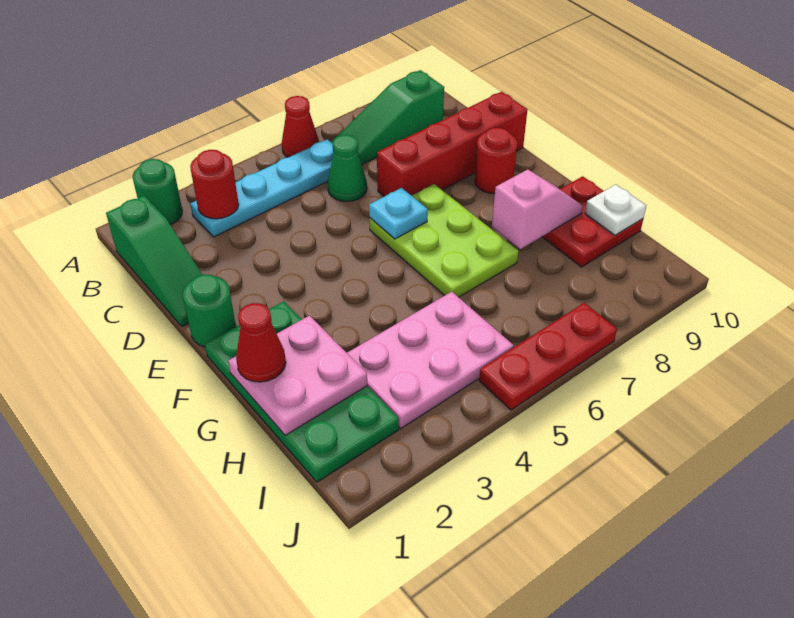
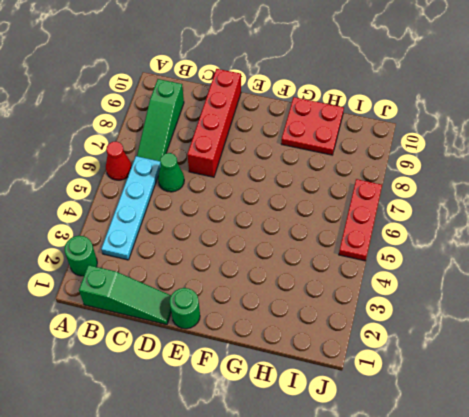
none -> lime 2x3 plate [369,184,518,297]
none -> red 1x1 round brick [475,128,517,194]
none -> green 2x4 plate [205,301,399,482]

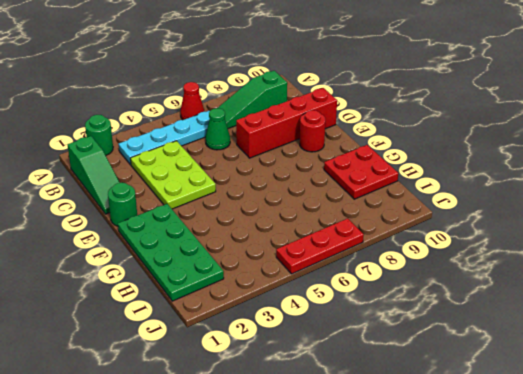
lime 2x3 plate [130,141,216,209] -> lime 2x3 plate moved to [369,184,518,297]
none -> pink 2x3 plate [347,292,514,428]
none -> red 1x1 round brick [190,150,239,219]
none -> cyan 1x1 plate [369,188,428,239]

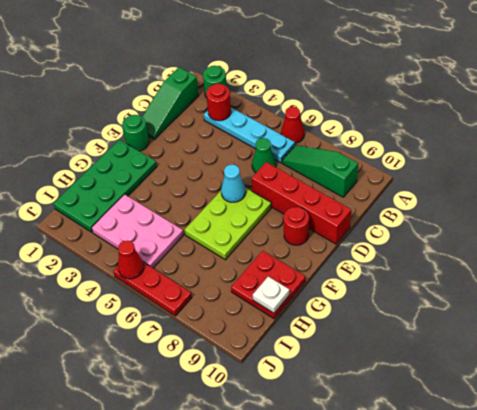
cyan 1x1 cone [221,164,246,202] -> cyan 1x1 plate [369,188,428,239]
red 1x1 cone [118,240,144,279] -> red 1x1 cone moved to [236,303,286,382]
none -> pink 2x2 plate [228,316,367,435]
none -> pink 1x2 slope [492,169,583,249]

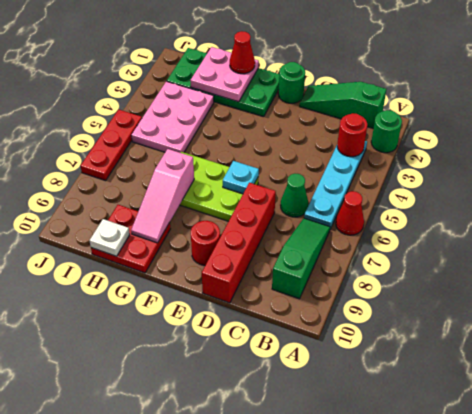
pink 1x3 slope [131,149,194,243] -> pink 1x2 slope [492,169,583,249]

